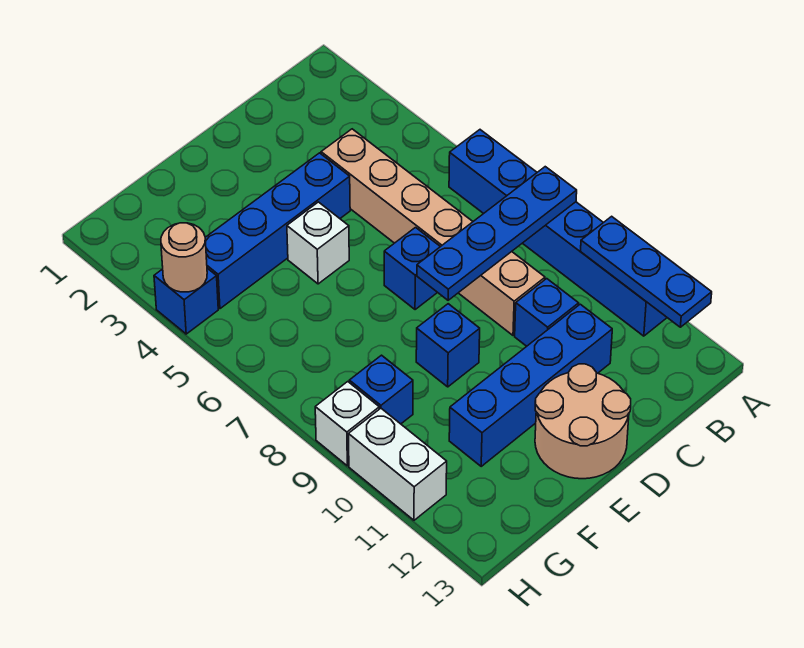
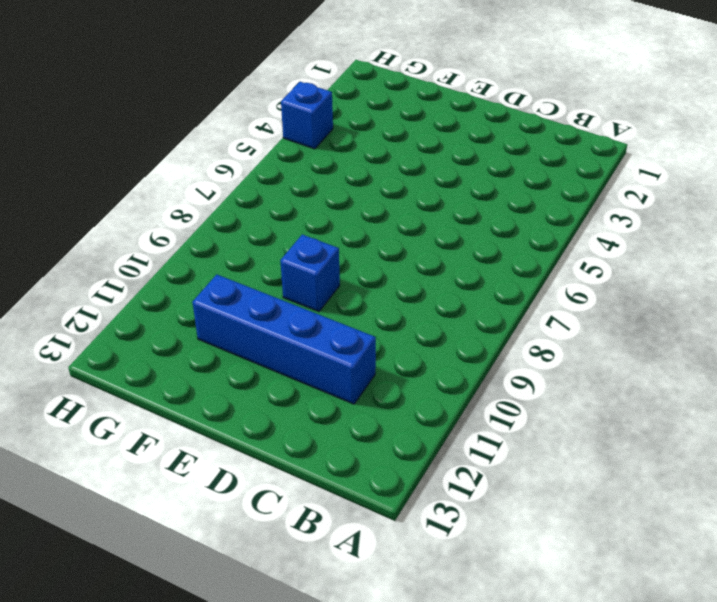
none -> blue 1x6 brick [449,130,667,336]
none -> tan 1x6 brick [321,129,545,335]
none -> blue 1x1 brick [515,279,579,346]

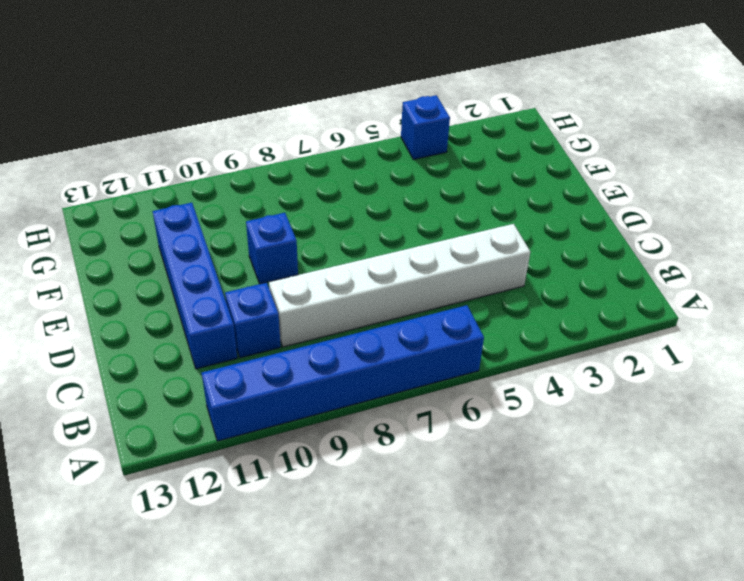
white 1x6 brick [269,224,530,347] -> tan 1x6 brick [321,129,545,335]
none -> blue 1x4 brick [205,153,350,309]
none -> blue 1x1 brick [384,228,440,310]
none -> tan 2x2 round brick [535,364,631,479]

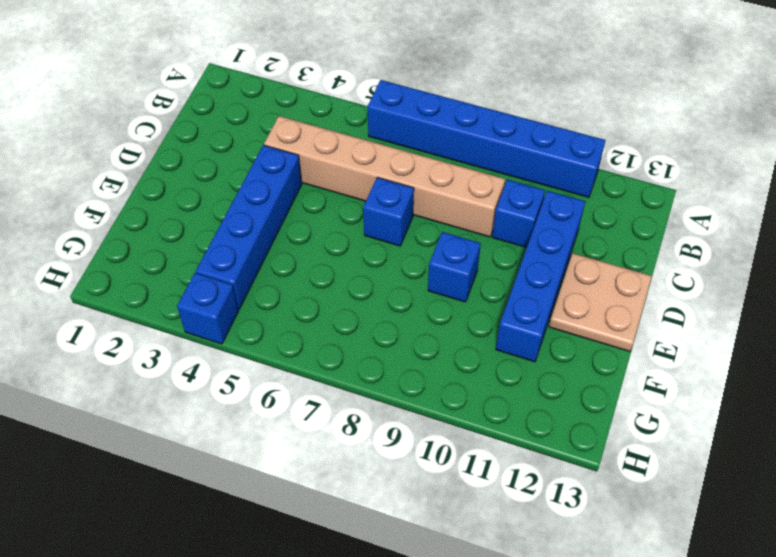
tan 2x2 plate [549,253,652,351] -> tan 2x2 round brick [535,364,631,479]
none -> white 1x1 brick [287,202,349,284]
none -> blue 1x1 brick [349,355,413,424]
none -> white 1x1 brick [315,382,379,466]

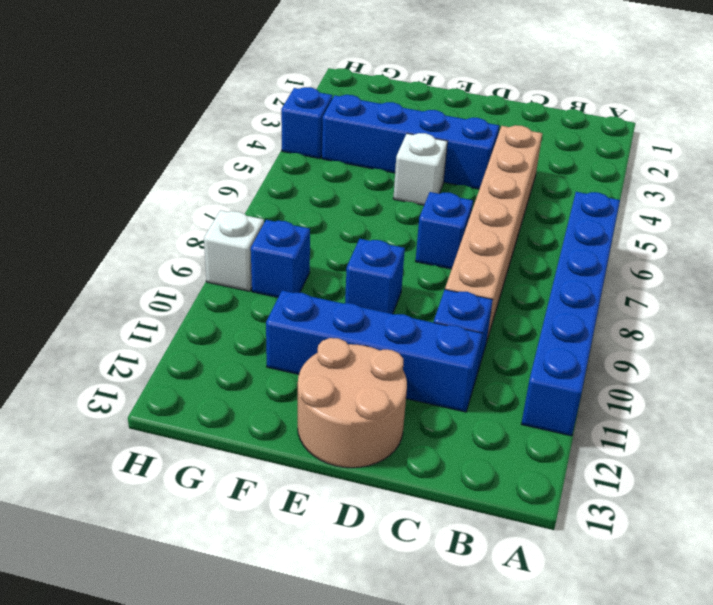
none -> white 1x2 brick [348,408,447,520]
none -> blue 1x4 plate [417,167,577,300]
none -> blue 1x3 plate [581,216,712,327]

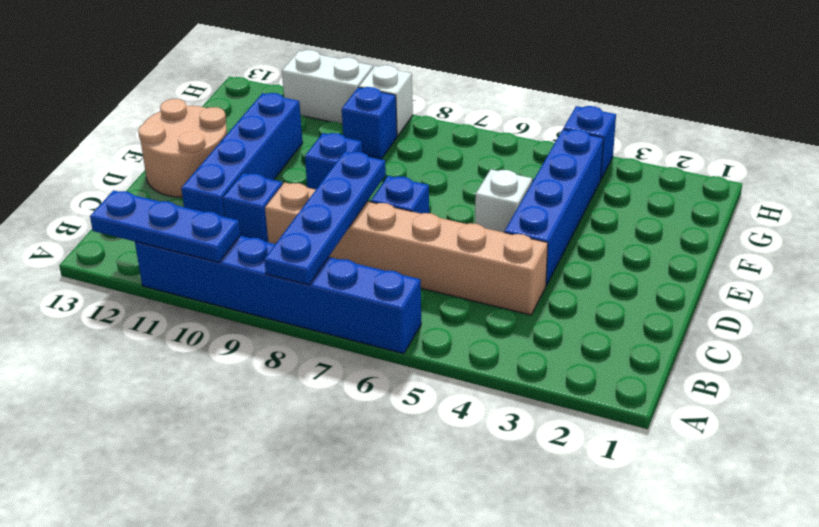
none -> tan 1x1 round brick [161,223,207,292]

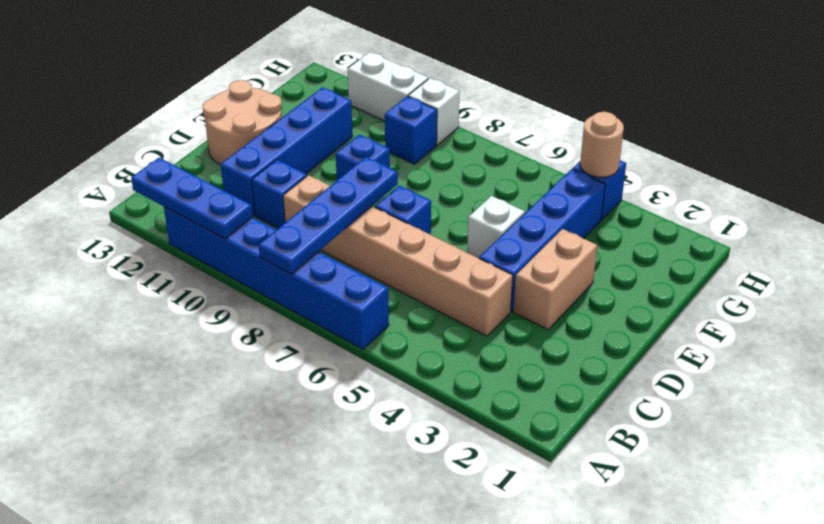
tan 1x2 brick [513,229,597,330] -> none

